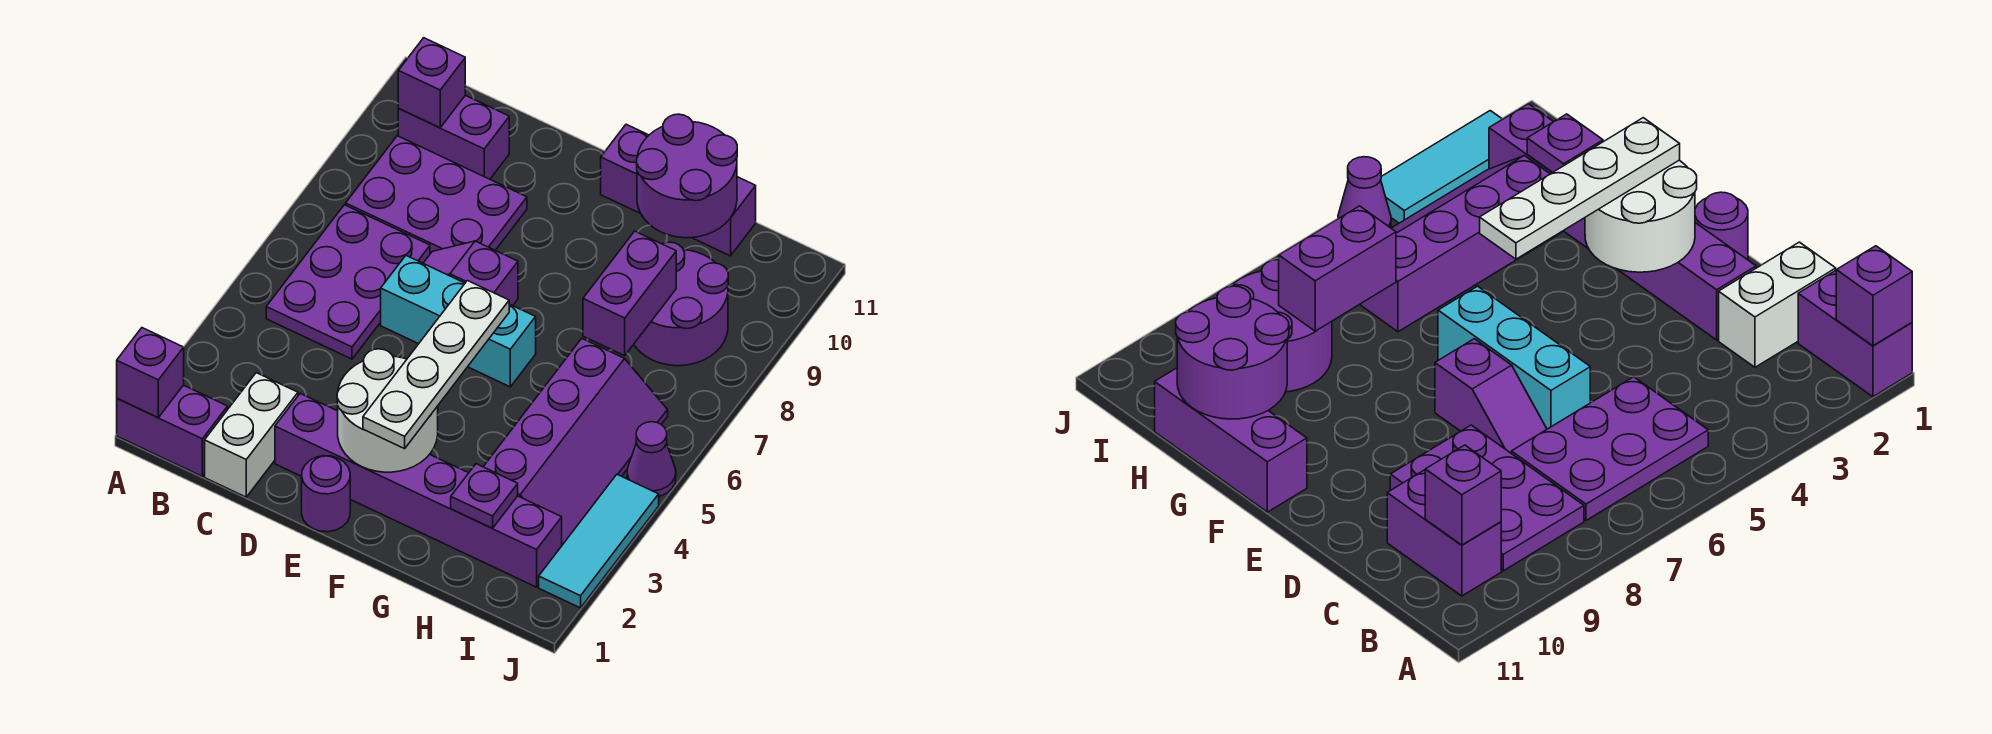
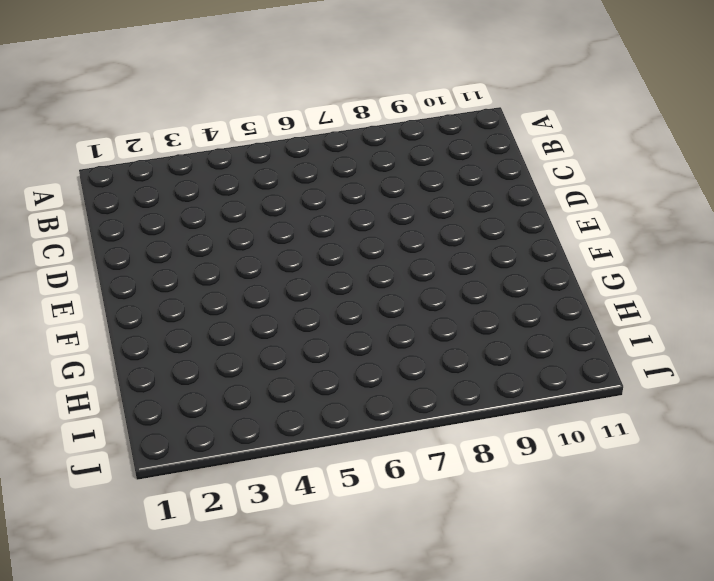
none -> purple 1x2 brick [117,385,228,476]
none -> purple 2x3 plate [266,205,430,359]
none -> purple 2x3 plate [346,136,527,254]

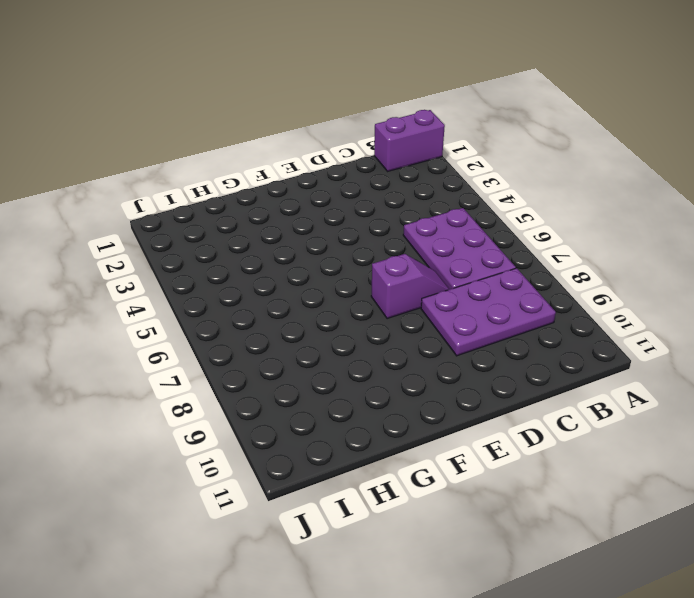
none -> purple 1x2 brick [398,95,509,179]
none -> white 1x2 brick [205,373,298,497]
none -> purple 1x6 brick [275,393,562,587]

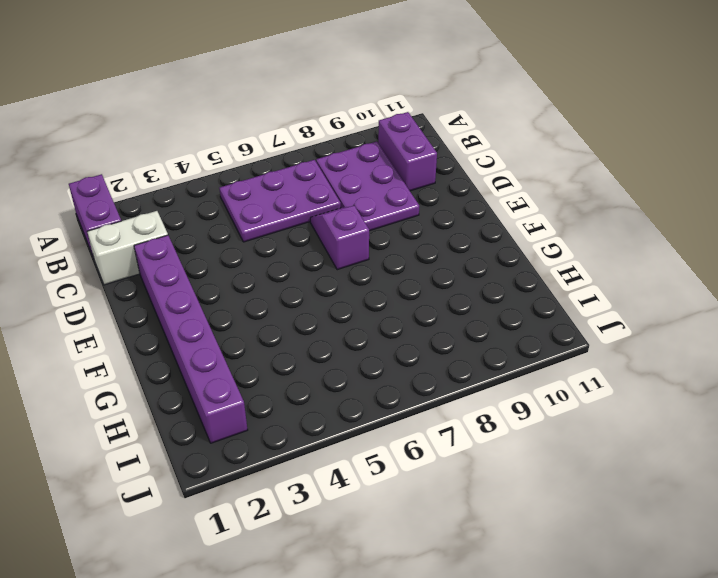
none -> cyan 1x3 brick [381,256,536,387]
none -> purple 1x1 round brick [302,456,350,532]
none -> purple 1x3 brick [601,124,756,256]

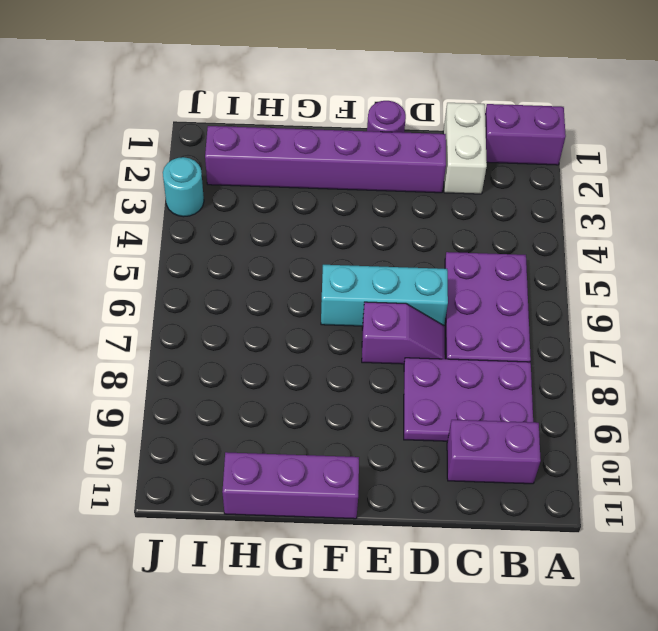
cyan 1x1 round brick [163,157,204,217] -> cyan 1x3 tile [539,475,659,608]
none -> purple 2x4 slope [483,339,668,545]
none -> purple 2x2 round brick [634,242,728,366]
none -> purple 1x1 cone [627,422,676,496]

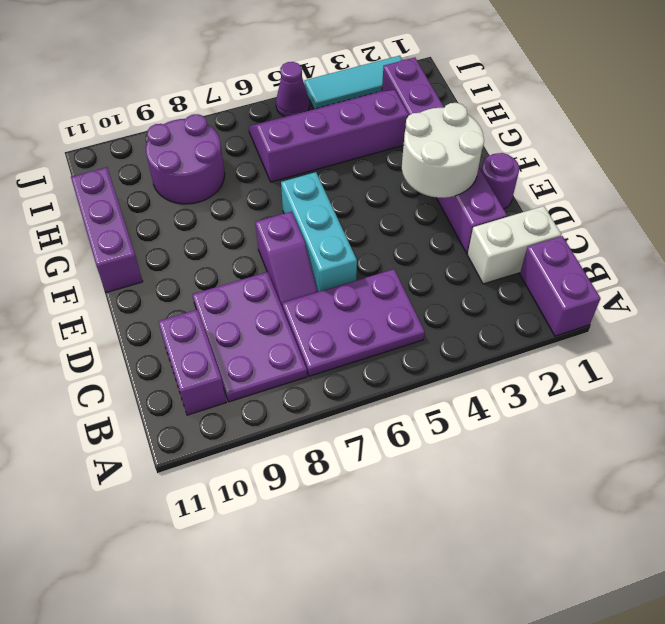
none -> purple 1x1 brick [117,328,184,417]
none -> purple 1x1 brick [398,38,465,128]
none -> purple 2x2 round brick [637,114,737,238]

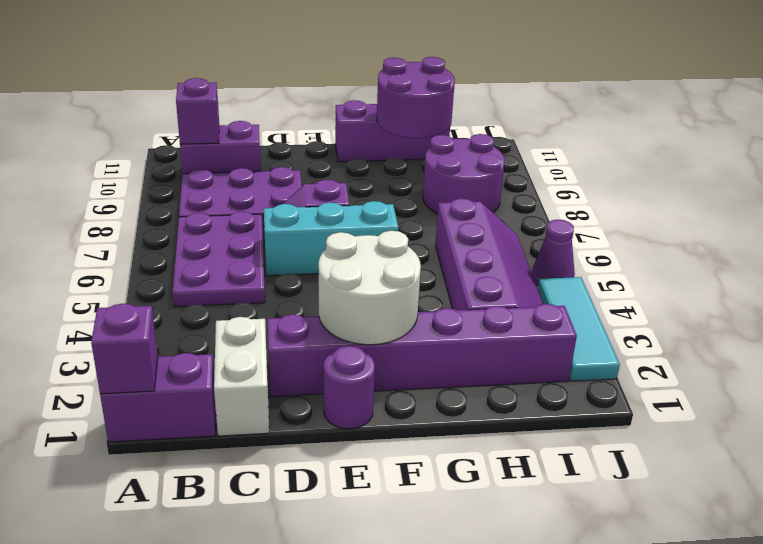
none -> purple 1x1 plate [451,464,518,528]
none -> purple 1x2 brick [583,231,676,356]
none -> white 1x4 plate [363,281,509,449]

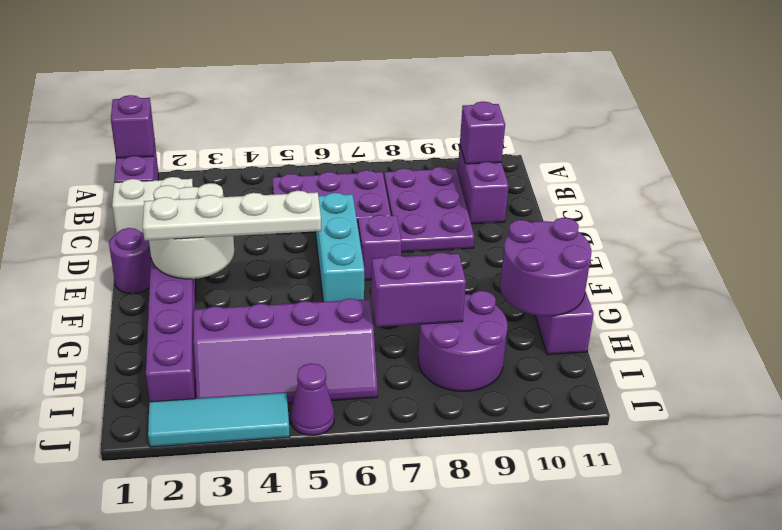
none -> purple 1x1 plate [451,464,518,528]

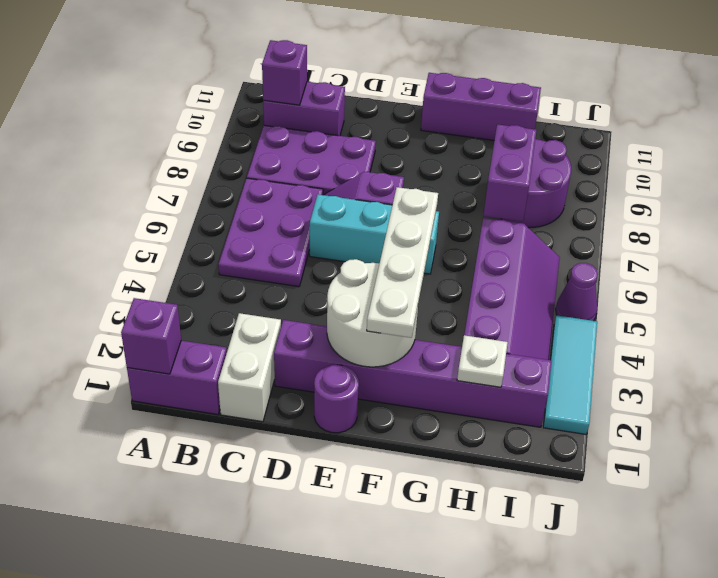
white 1x1 plate [457,335,508,387] -> purple 1x1 plate [451,464,518,528]
none -> purple 2x2 round brick [637,114,737,238]

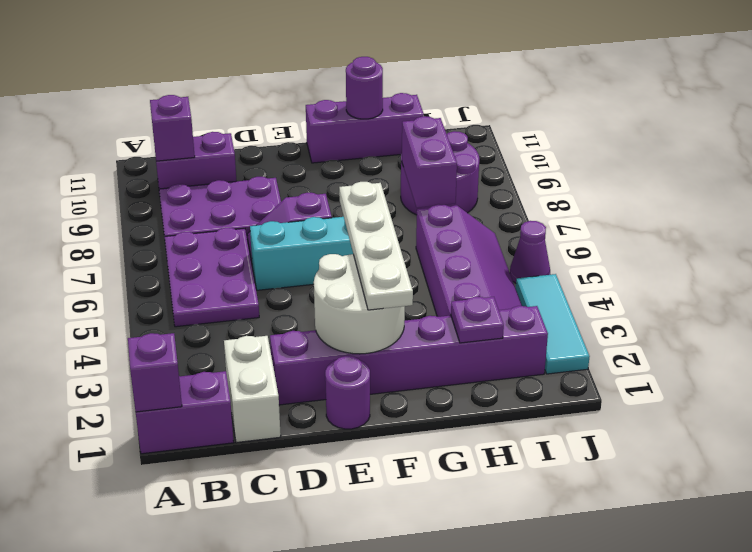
purple 1x1 round brick [346,57,383,119] -> purple 2x2 round brick [637,114,737,238]

